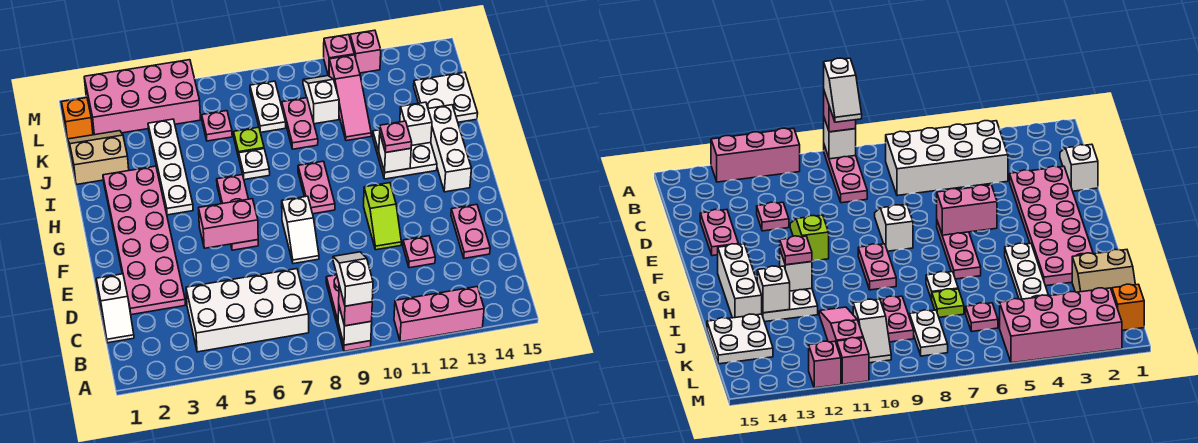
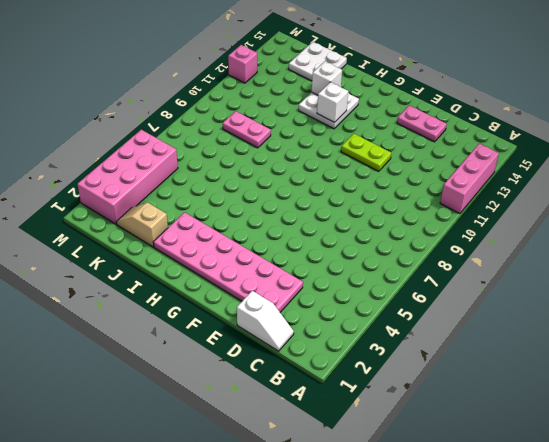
lime 1x2 plate [341,134,391,171] -> lime 1x2 slope [364,183,401,250]
tan 1x2 slope [116,203,168,247] -> tan 2x2 slope [67,131,129,185]
none -> pink 1x3 plate [326,275,371,351]
none -> white 2x4 brick [186,269,309,352]
none -> pink 1x1 plate [403,236,435,268]
none -> white 1x2 slope [282,196,319,264]

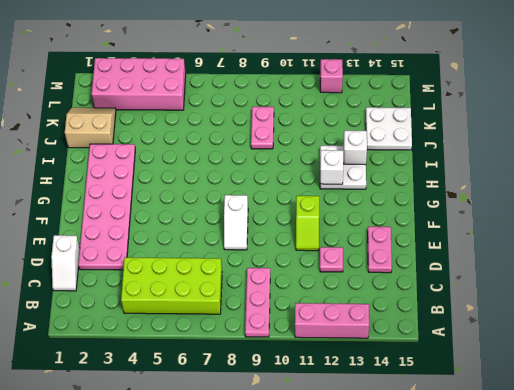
lime 2x4 brick [121,257,222,314] -> white 2x4 brick [186,269,309,352]
none -> pink 1x3 plate [217,175,258,250]
none -> pink 1x2 plate [298,161,335,214]
none -> white 1x3 brick [428,105,471,192]
none -> white 1x4 plate [148,119,193,215]

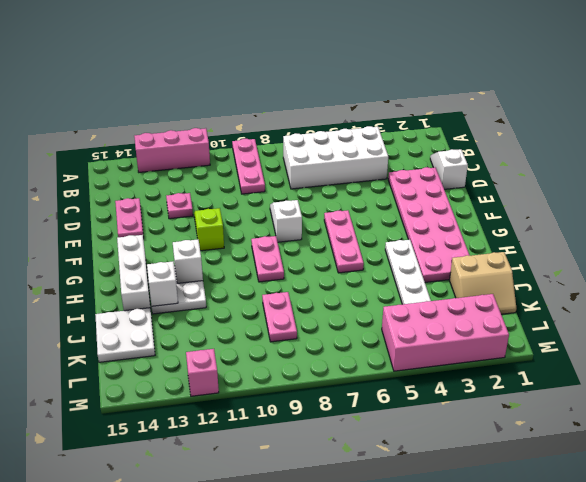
none -> white 1x1 plate [239,149,270,180]
none -> lime 1x1 plate [234,127,264,157]
none -> pink 1x3 slope [329,55,371,141]
none -> pink 1x1 plate [202,111,232,141]

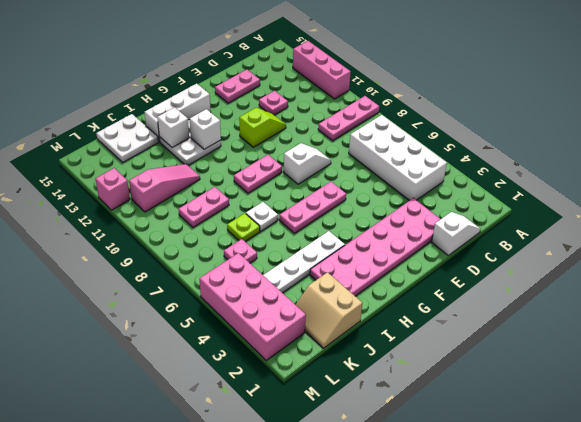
none -> white 1x2 plate [250,81,286,132]
none -> white 1x2 slope [303,76,339,124]
none -> orange 1x1 brick [62,98,93,139]
none -> pink 1x1 brick [324,35,354,76]

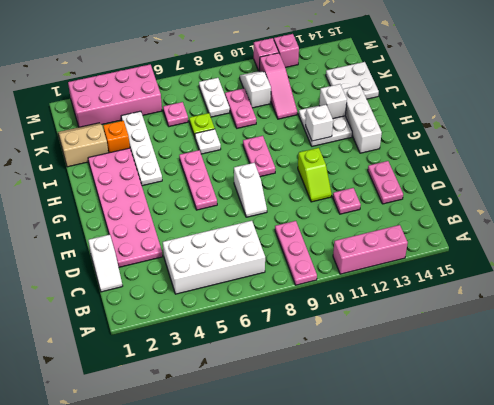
orange 1x1 brick [103,121,130,153] -> orange 1x1 brick moved to [62,98,93,139]
none -> white 1x1 brick [338,307,372,345]
none -> pink 1x2 brick [199,199,258,248]
none -> pink 1x1 brick [339,285,372,326]
none -> pink 1x1 plate [380,121,412,153]

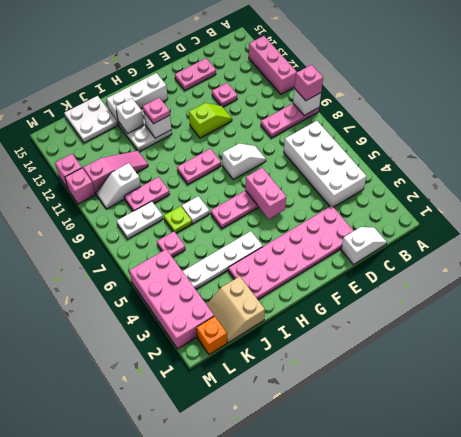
none -> white 1x2 slope [333,252,373,306]

